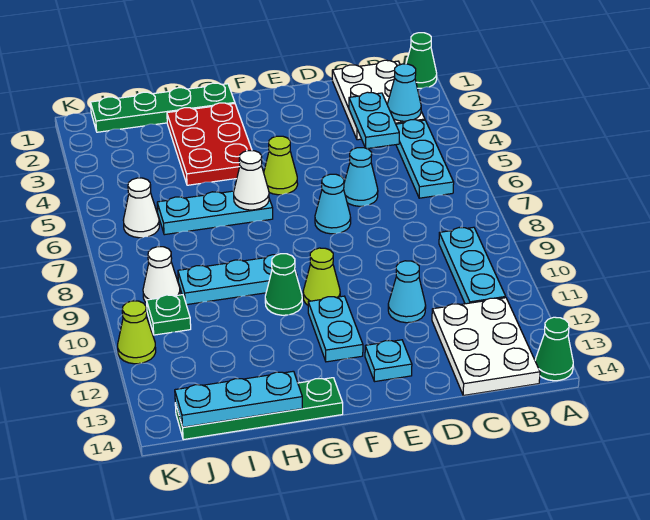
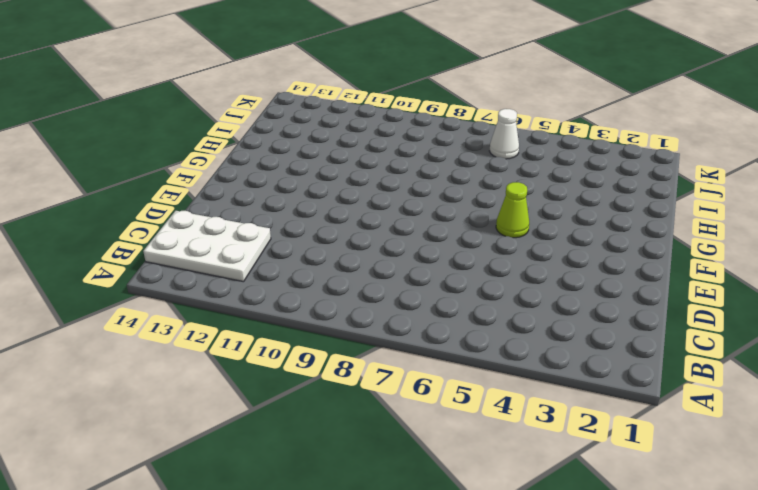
none -> green 1x1 cone [406,33,437,88]
none -> green 1x1 cone [535,317,573,381]
none -> white 2x3 plate [332,60,425,140]

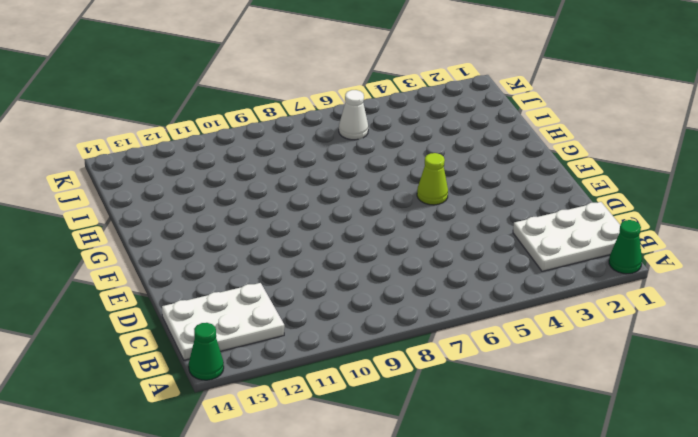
none -> cyan 1x3 plate [396,120,454,198]
none -> cyan 1x3 plate [439,227,506,304]
none -> cyan 1x1 cone [344,148,378,206]

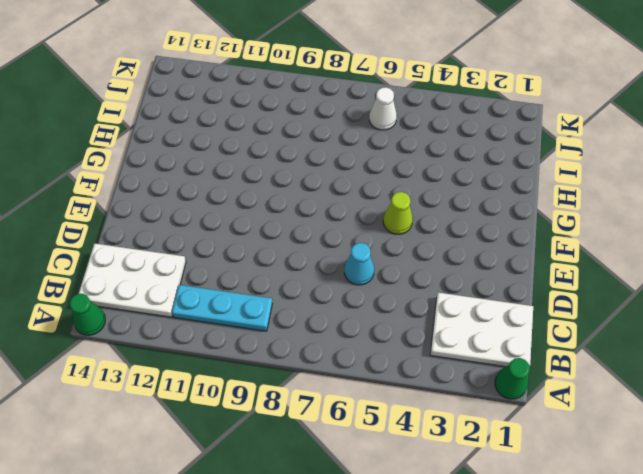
none -> cyan 1x3 plate [396,120,454,198]
none -> cyan 1x1 cone [388,261,426,323]
none -> cyan 1x1 cone [315,174,351,234]

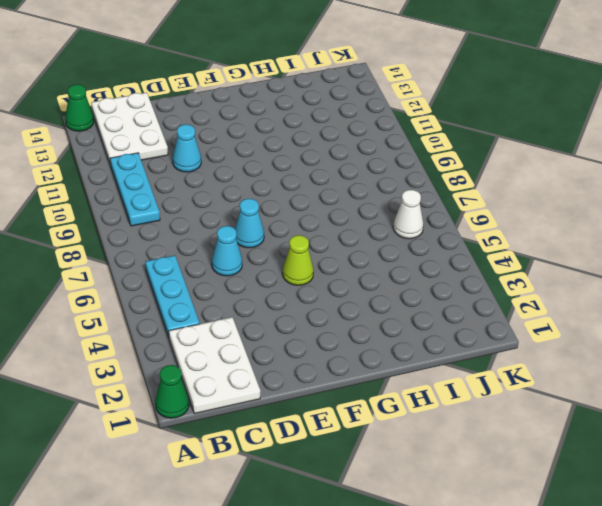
none -> cyan 1x1 plate [365,340,412,382]
none -> lime 1x1 cone [303,248,340,305]
none -> cyan 1x2 plate [308,296,363,362]

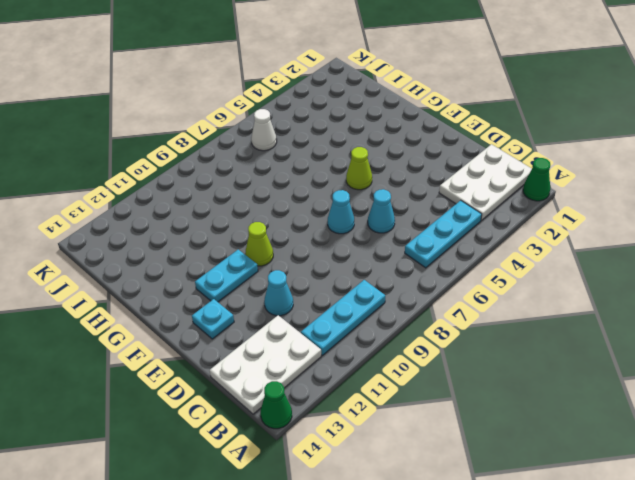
none -> green 1x4 plate [91,83,235,132]
none -> red 2x3 plate [167,103,252,185]
none -> cyan 1x3 plate [157,191,273,235]

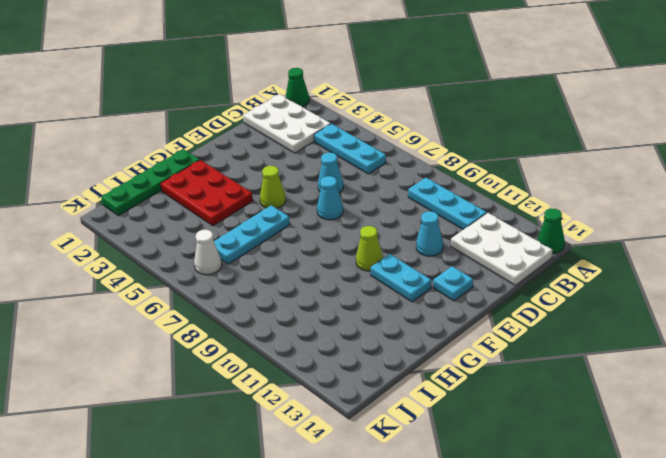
none -> cyan 1x3 plate [178,255,297,305]
none -> green 1x1 cone [265,254,302,315]
none -> green 1x4 plate [175,378,343,440]

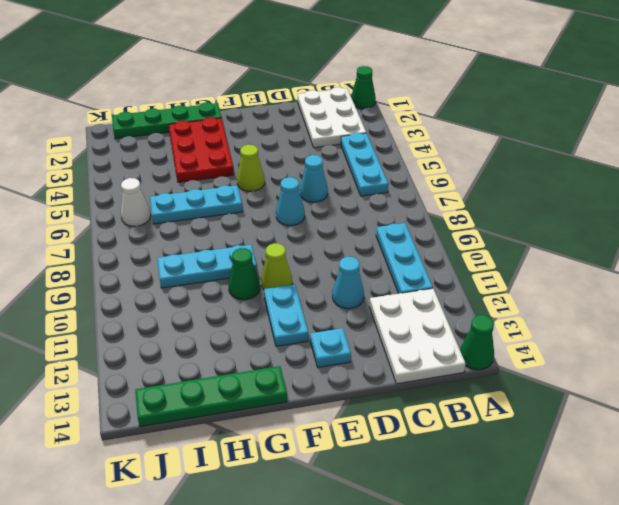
none -> white 1x1 cone [143,247,180,303]
none -> green 1x1 plate [147,295,191,335]
none -> lime 1x1 cone [118,301,156,364]

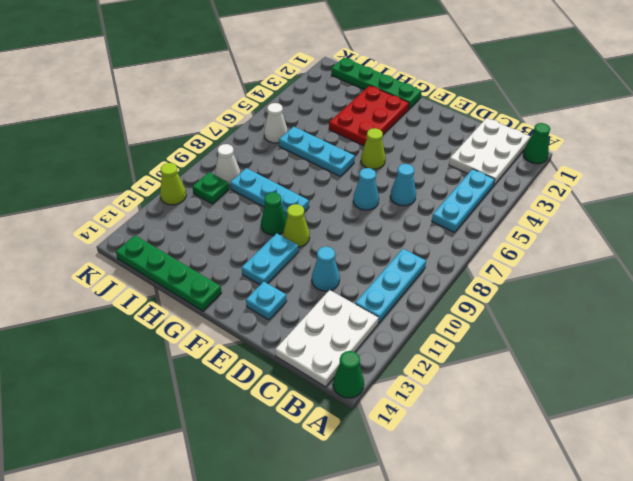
none -> cyan 1x1 cone [387,64,421,121]
none -> cyan 1x2 plate [349,92,399,149]
none -> white 1x1 cone [234,151,269,210]

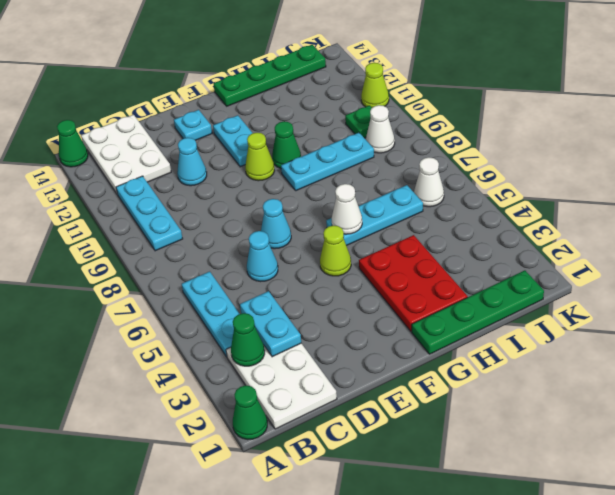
green 1x1 cone [231,313,265,366] -> cyan 1x1 cone [387,64,421,121]
none -> cyan 1x3 plate [175,371,302,427]

